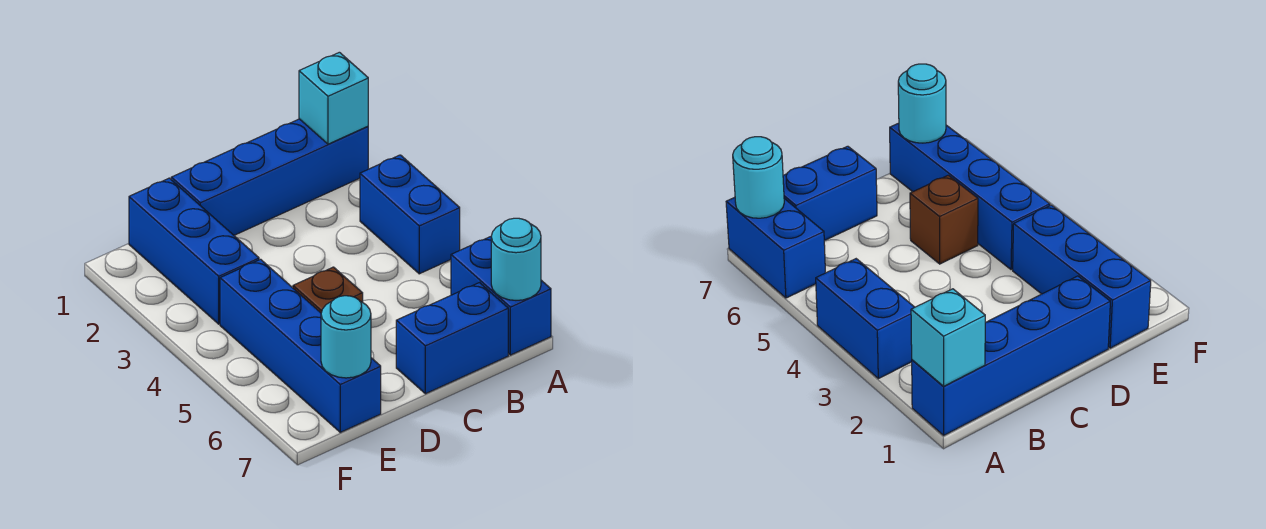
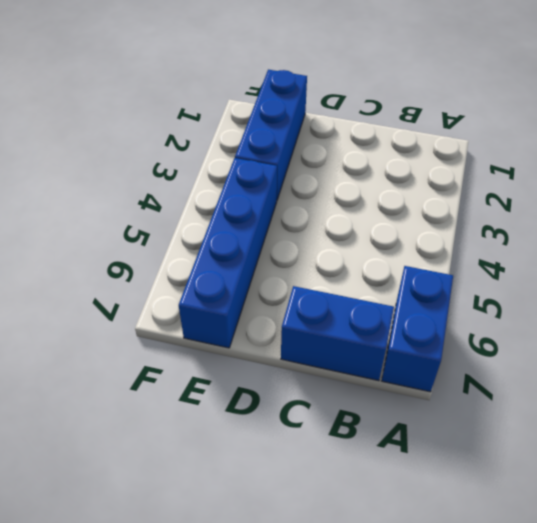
none -> blue 1x4 brick [171,119,368,235]
none -> blue 1x2 brick [360,155,460,274]

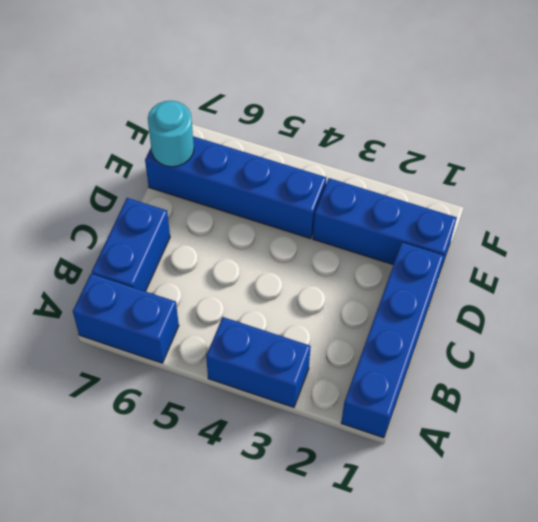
none -> brown 1x1 brick [293,267,363,313]
none -> cyan 1x1 brick [299,52,368,144]

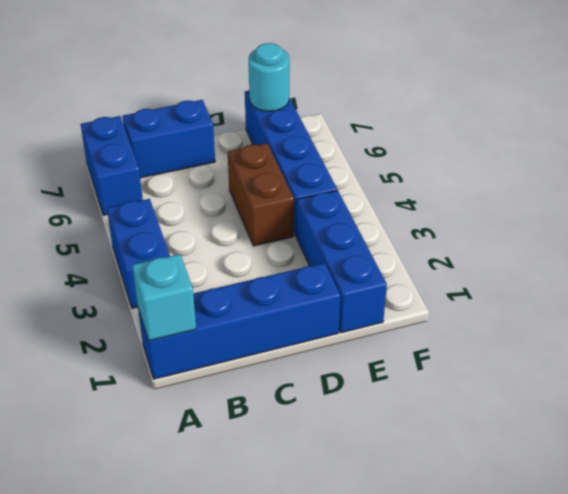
brown 1x2 brick [228,143,294,246] -> brown 1x1 brick [293,267,363,313]
none -> cyan 1x1 round brick [491,218,541,300]

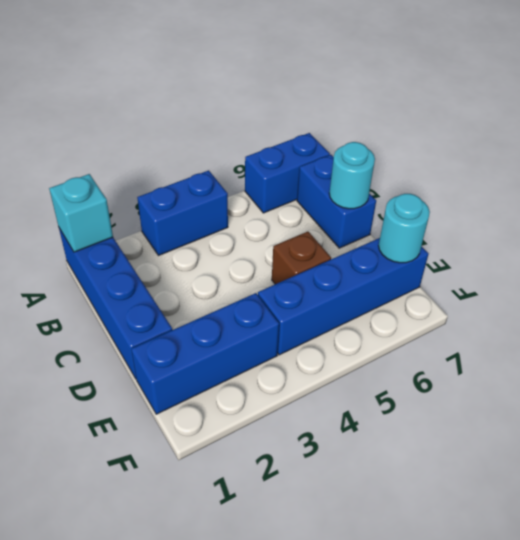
cyan 1x1 round brick [329,142,375,209] -> cyan 1x1 round brick moved to [491,218,541,300]

